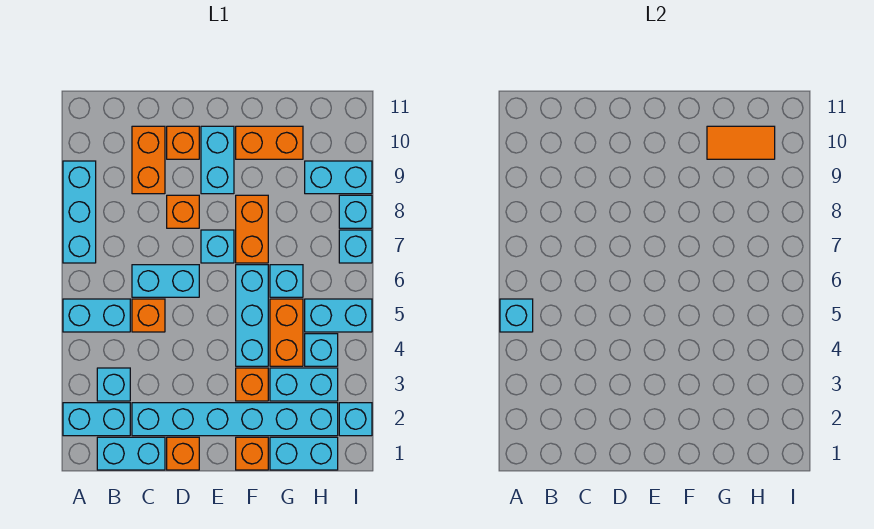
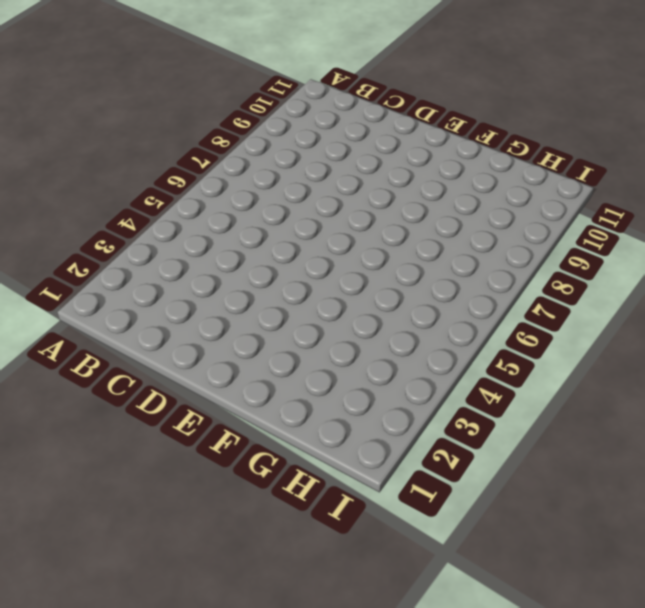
none -> cyan 1x2 brick [63,403,130,436]
none -> cyan 1x2 brick [63,299,130,332]
none -> cyan 1x3 brick [63,161,96,263]
none -> cyan 1x2 brick [97,437,165,470]

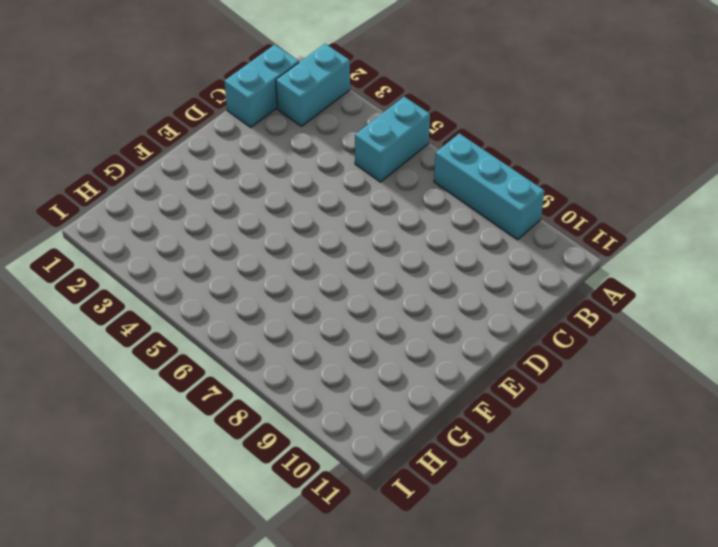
none -> cyan 1x1 brick [97,368,130,401]
none -> cyan 1x6 brick [132,403,338,436]
none -> orange 1x1 brick [132,299,165,332]
none -> cyan 1x2 brick [132,265,199,297]

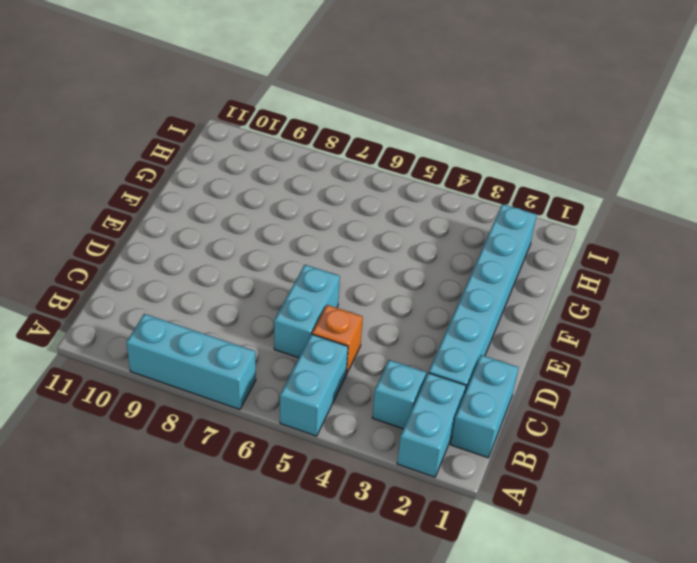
none -> orange 1x2 brick [132,126,165,194]
none -> orange 1x1 brick [167,437,199,470]
none -> orange 1x1 brick [167,195,199,228]
none -> orange 1x1 brick [167,126,199,159]

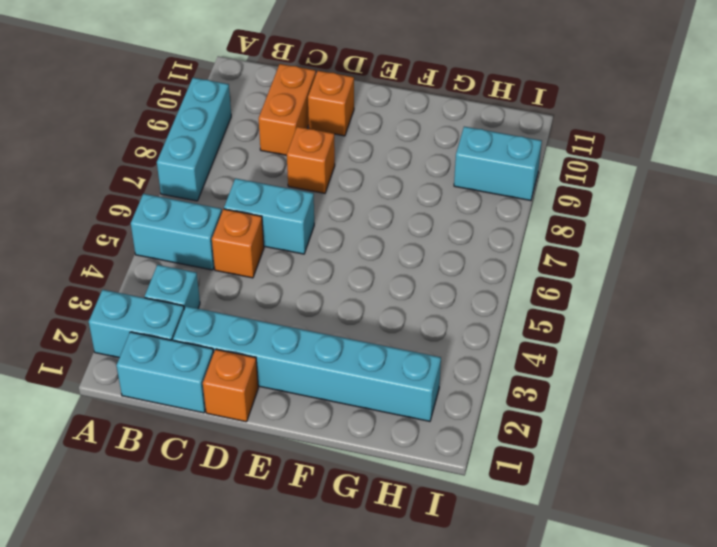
none -> cyan 1x1 brick [201,230,234,263]
none -> cyan 1x2 brick [201,126,234,194]
none -> orange 1x1 brick [236,437,268,470]
none -> orange 1x1 brick [236,368,268,401]

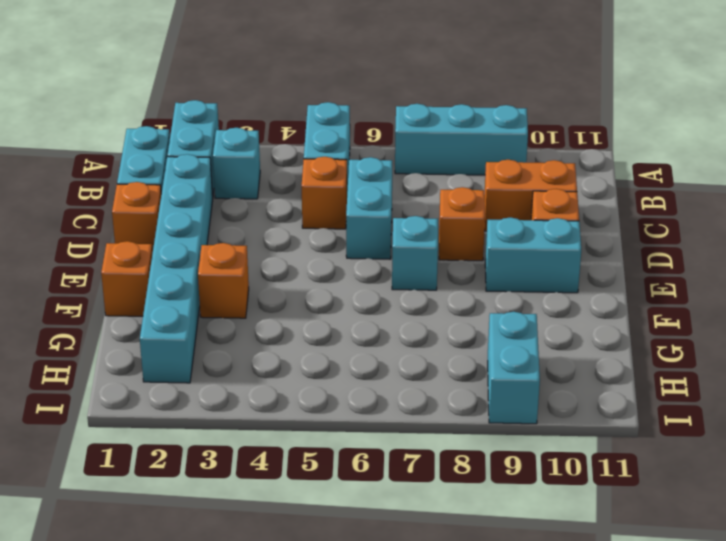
none -> cyan 1x3 brick [236,265,268,366]
none -> orange 1x2 brick [236,195,268,263]
none -> orange 1x2 brick [236,126,303,159]
none -> cyan 1x2 brick [270,437,338,470]

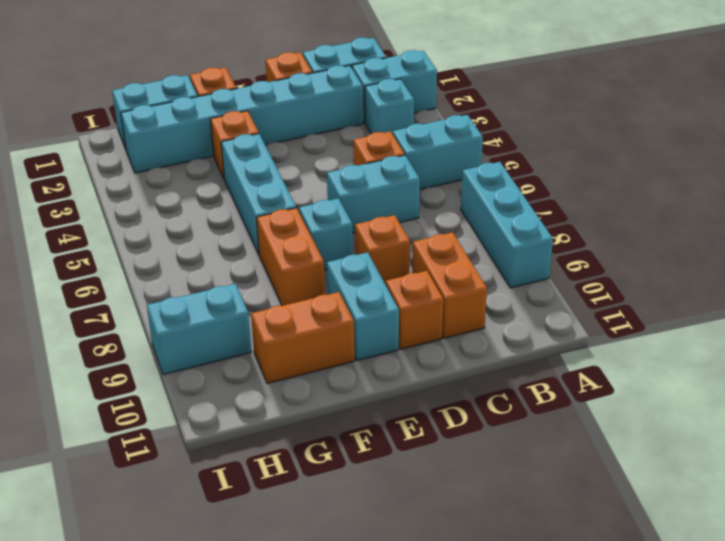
none -> cyan 1x2 brick [270,368,338,401]
none -> orange 1x2 brick [270,299,303,366]
none -> cyan 1x1 brick [270,265,303,297]
none -> cyan 1x1 brick [305,334,338,366]

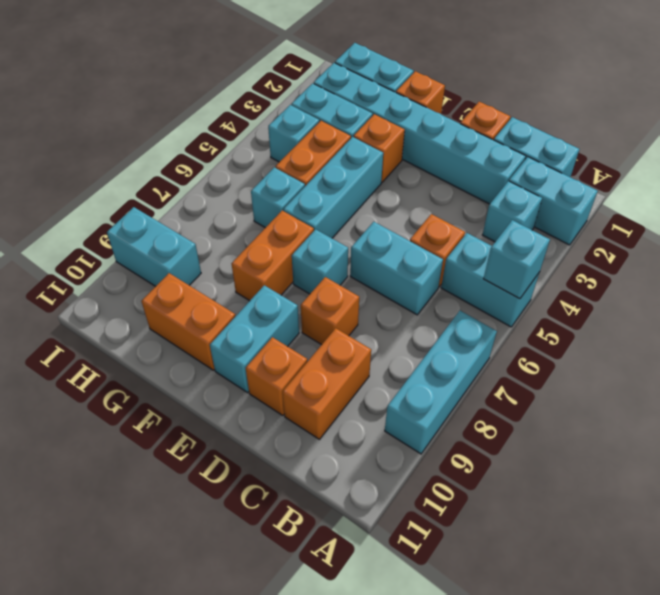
none -> cyan 1x2 brick [305,299,372,332]
none -> cyan 1x1 brick [339,403,372,436]
none -> cyan 1x1 brick [339,230,372,263]
none -> cyan 1x1 brick [339,195,372,228]

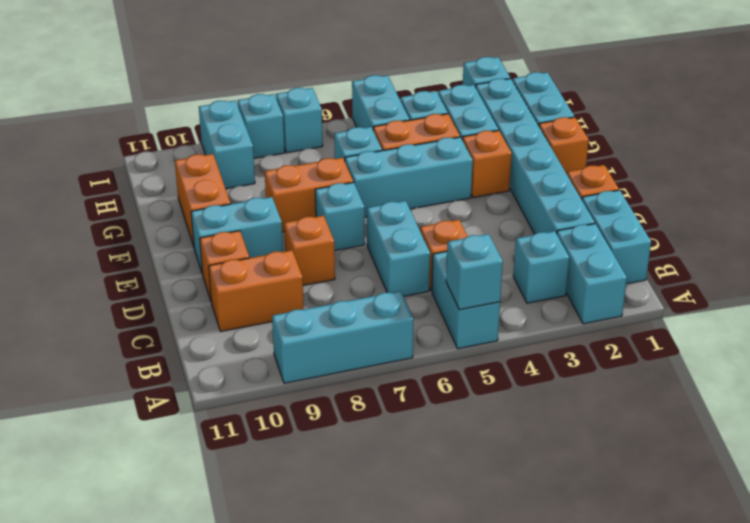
none -> orange 1x2 tile [707,126,775,159]

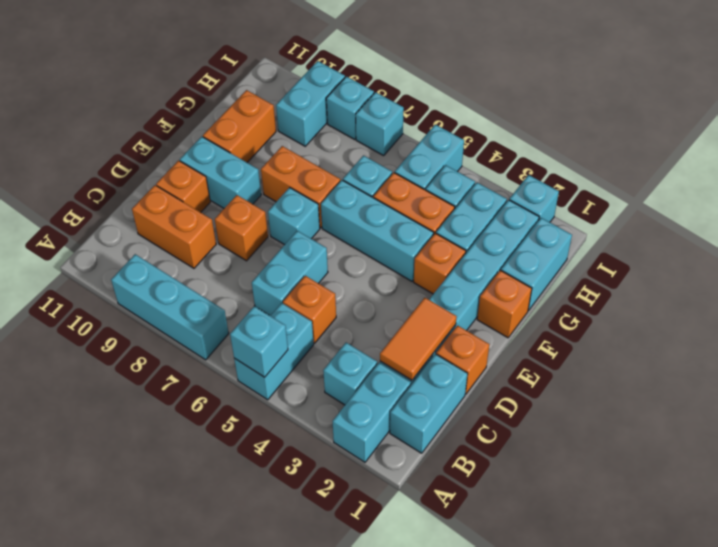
orange 1x2 tile [380,298,457,380] -> orange 1x2 tile moved to [707,126,775,159]

